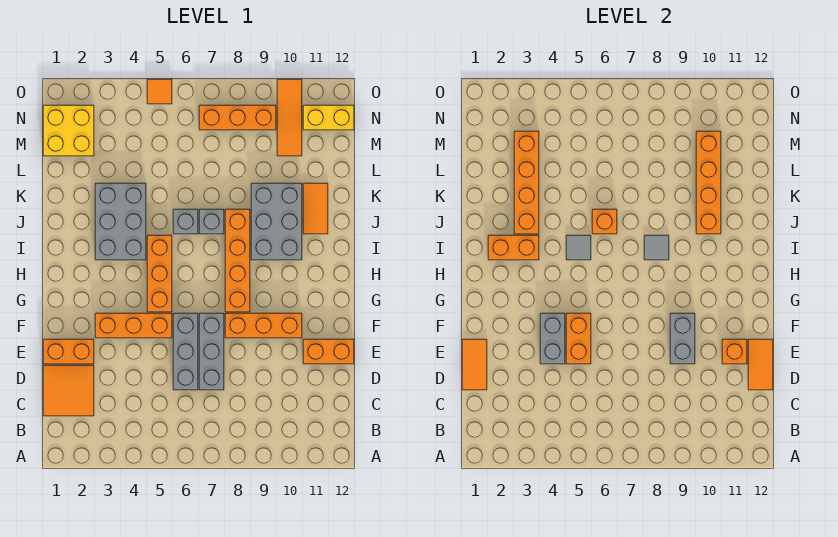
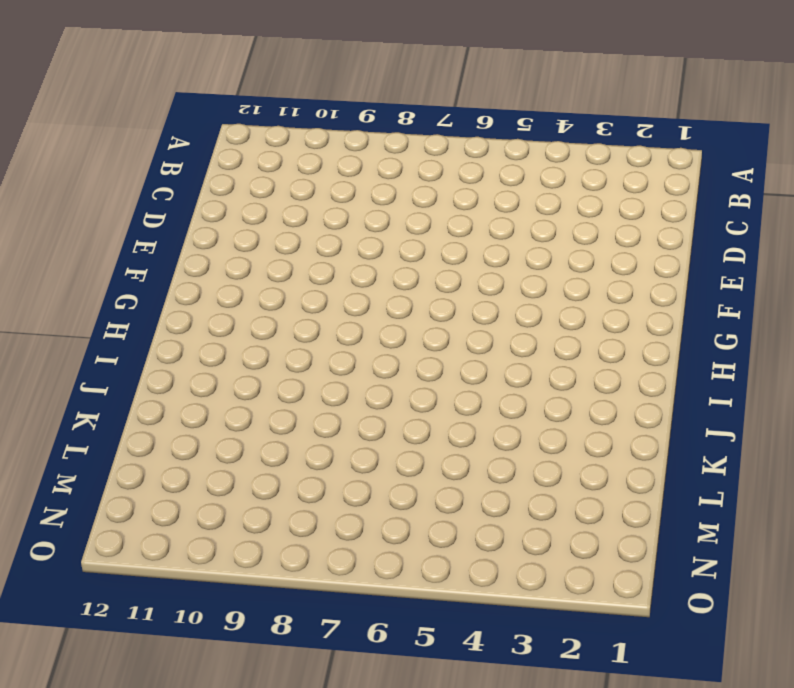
none -> orange 2x2 tile [43,365,94,416]
none -> grey 1x3 brick [173,313,198,390]
none -> grey 1x3 brick [199,313,224,390]
none -> orange 1x2 brick [43,339,94,364]

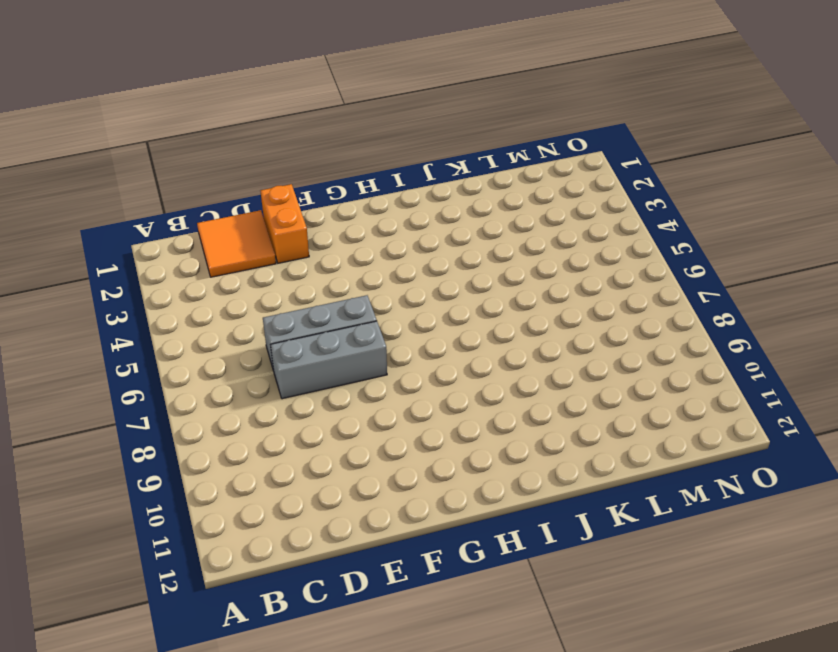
none -> orange 1x2 brick [303,339,354,364]
none -> orange 1x3 brick [95,313,172,338]
none -> orange 1x3 brick [225,313,302,338]
none -> orange 1x3 brick [147,235,172,312]

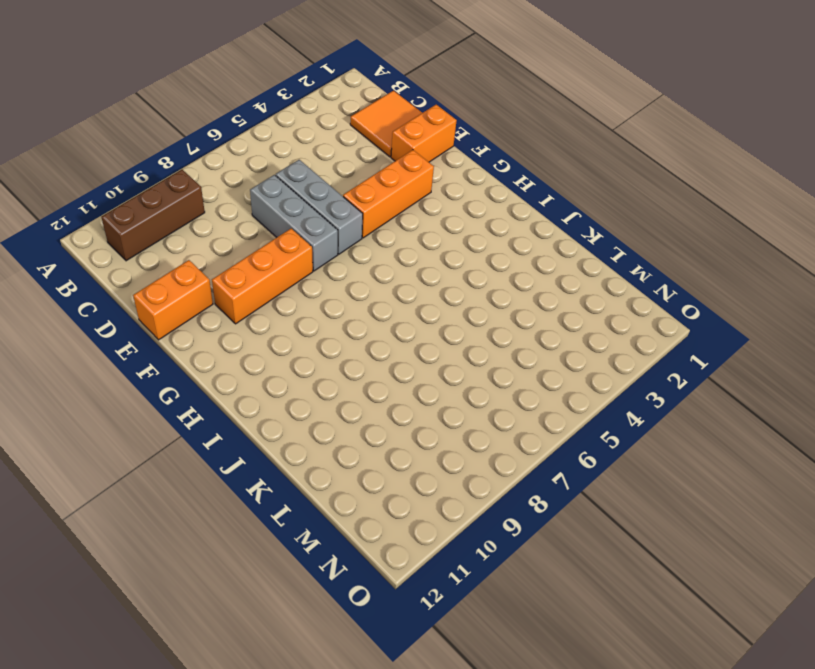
brown 1x3 brick [101,170,205,261] -> none
none -> orange 1x3 brick [147,235,172,312]
none -> orange 1x4 brick [225,209,250,312]
none -> grey 2x3 brick [95,183,146,260]
none -> grey 2x3 brick [251,183,302,260]

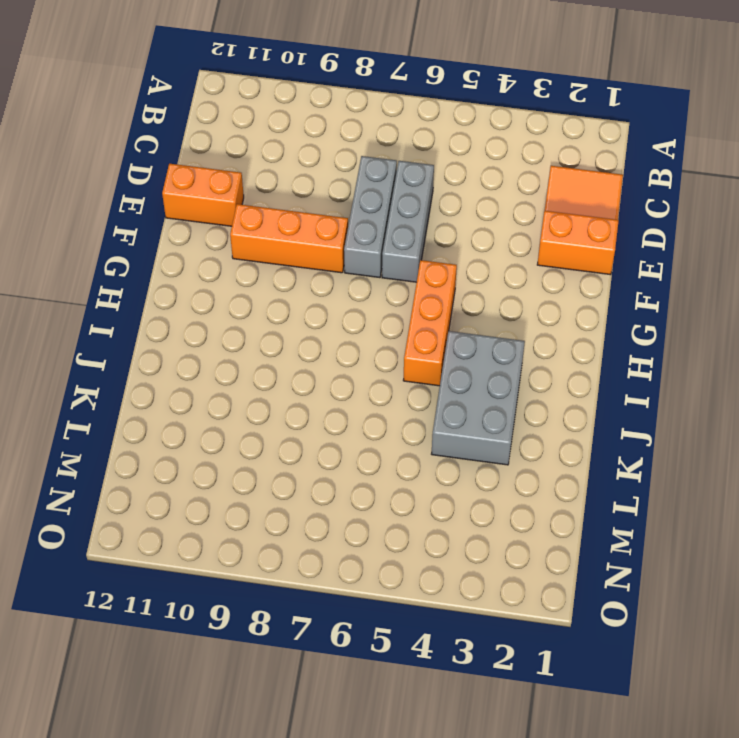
none -> orange 1x3 brick [95,313,172,338]
none -> orange 1x4 brick [225,209,250,312]
none -> grey 2x3 brick [251,183,302,260]
none -> grey 1x1 brick [173,209,198,234]

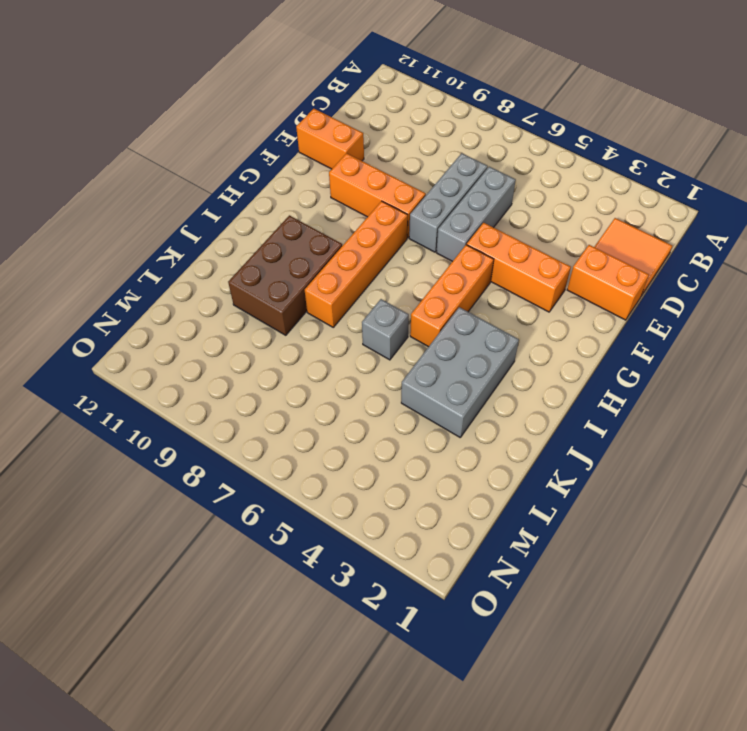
brown 2x3 brick [228,215,342,335] -> grey 2x3 brick [251,183,302,260]
none -> grey 1x1 brick [199,209,224,234]
none -> orange 1x2 tile [303,183,328,234]
none -> yellow 2x2 brick [43,105,94,156]
none -> orange 1x3 tile [277,79,302,156]

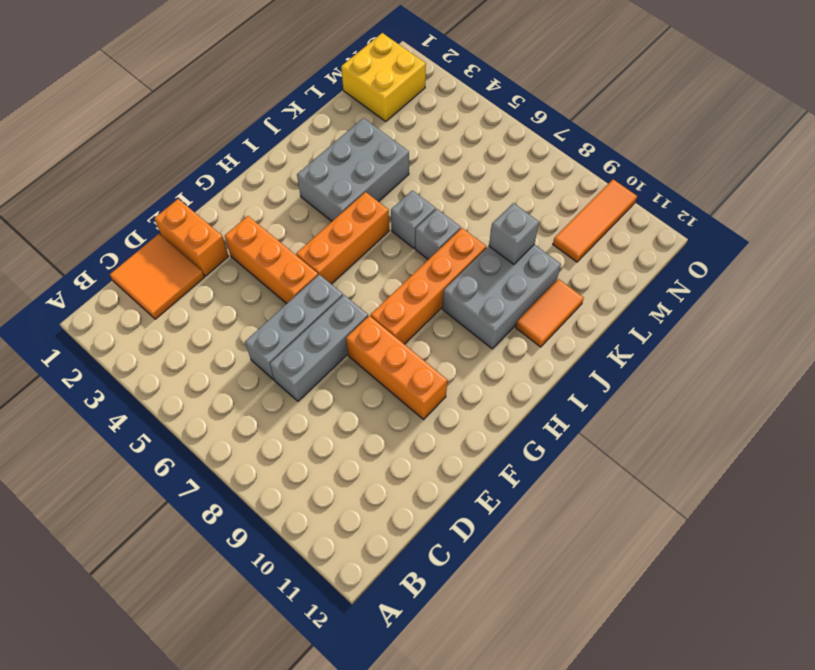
grey 1x1 brick [489,203,539,264] -> none
none -> orange 1x2 brick [303,339,354,364]
none -> orange 1x3 brick [199,105,276,130]
none -> yellow 1x2 brick [303,105,354,130]
none -> orange 1x1 tile [147,79,172,104]

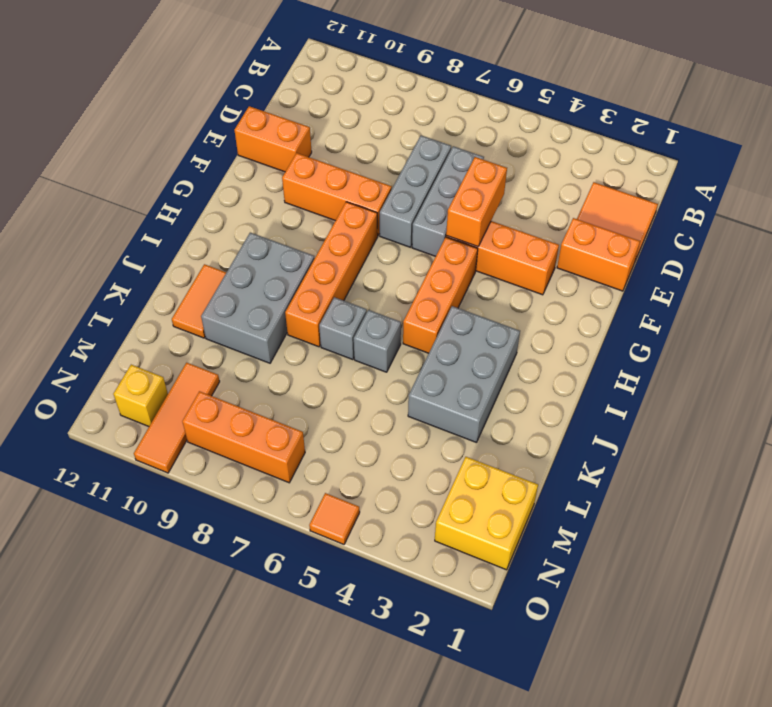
yellow 1x1 brick [113,365,168,426] -> yellow 1x2 brick [303,105,354,130]
none -> orange 1x2 tile [462,339,487,390]
none -> orange 1x2 tile [748,339,773,390]
none -> grey 1x2 brick [540,313,565,364]
none -> grey 1x2 brick [670,313,695,364]

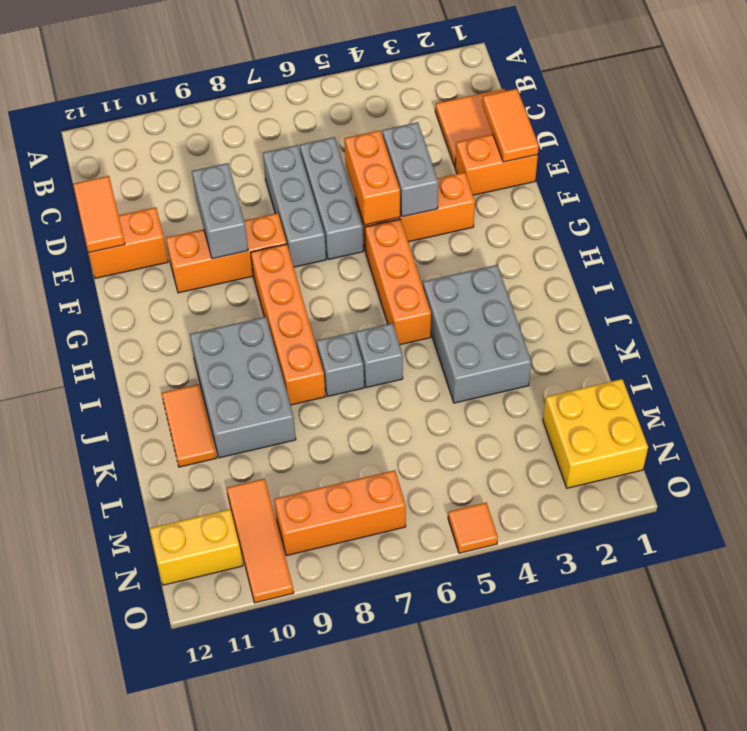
none -> orange 1x1 brick [722,339,747,364]
none -> orange 1x2 brick [488,235,539,260]
none -> grey 1x1 tile [566,235,591,260]
none -> grey 1x1 tile [644,235,669,260]

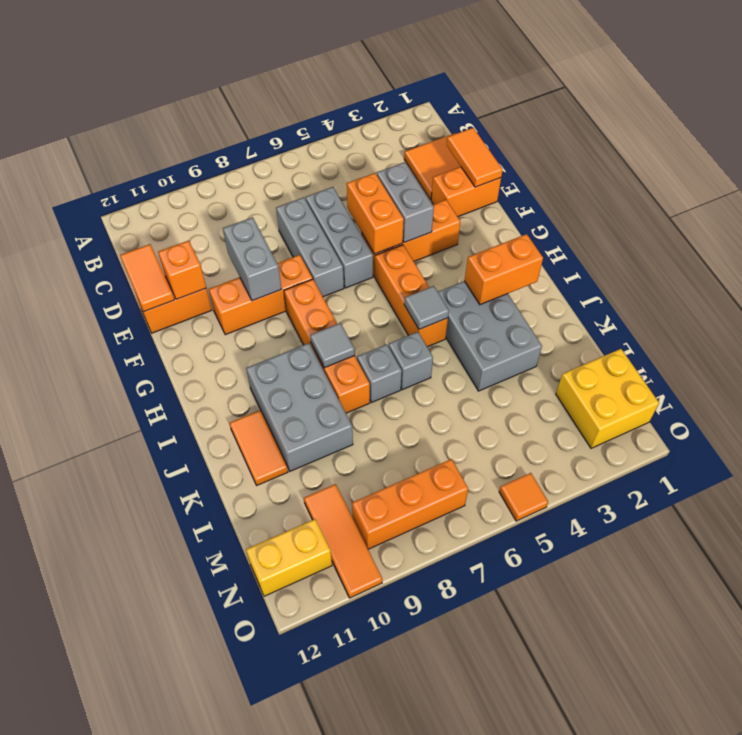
none -> orange 1x4 brick [514,131,539,234]
none -> orange 1x1 brick [592,209,617,234]
none -> orange 1x4 brick [696,131,721,234]

